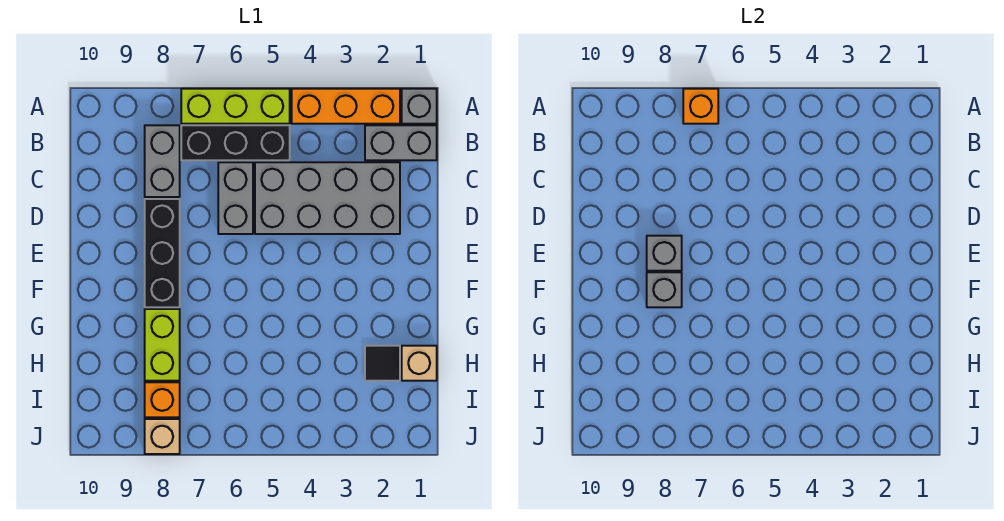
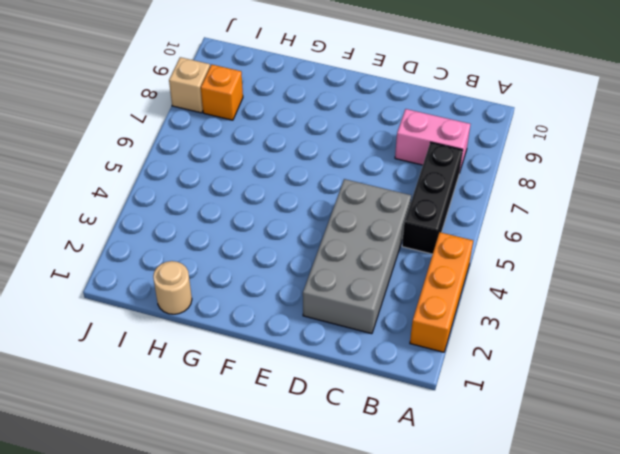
pink 1x2 brick [395,109,470,173] -> grey 1x2 brick [145,125,180,197]
tan 1x1 round brick [153,261,192,314] -> tan 1x1 brick [402,346,437,381]
none -> grey 1x1 brick [402,89,437,124]
none -> lime 1x3 brick [181,89,290,124]
none -> grey 1x2 brick [365,125,437,160]

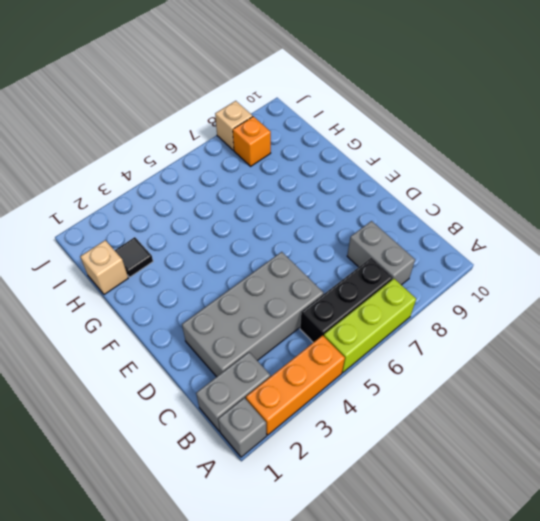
none -> grey 1x2 brick [218,162,253,234]
none -> black 1x3 brick [145,199,180,307]
none -> lime 1x2 brick [145,309,180,381]

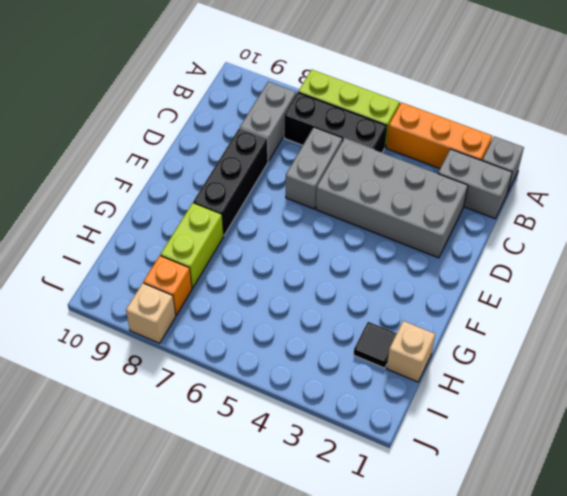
none -> orange 1x1 brick [683,89,718,124]
none -> grey 1x1 brick [647,236,682,271]
none -> grey 1x1 brick [647,272,682,307]

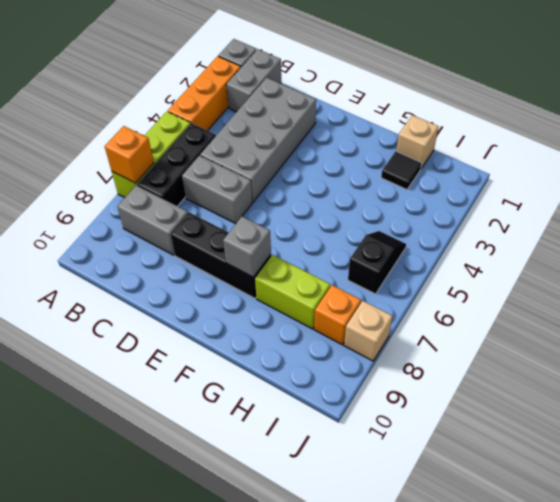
black 1x2 slope [348,231,406,294] -> none
none -> grey 1x1 brick [647,236,682,271]

